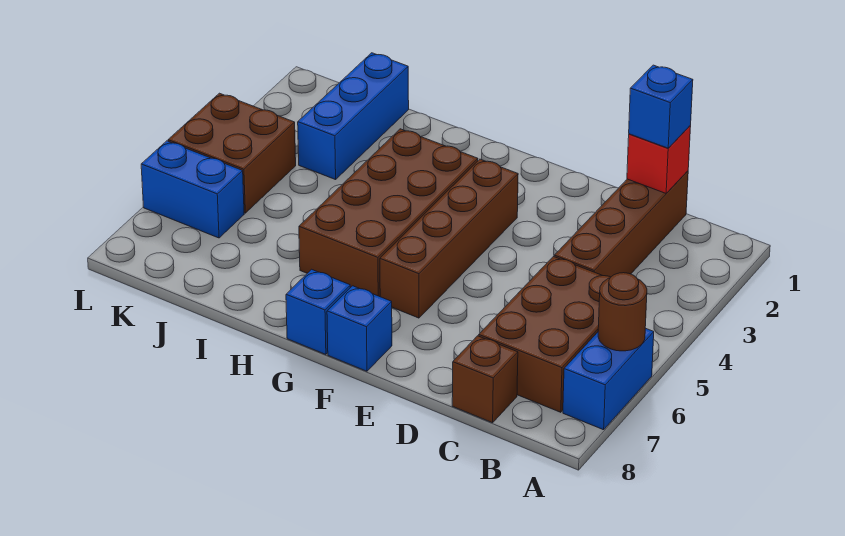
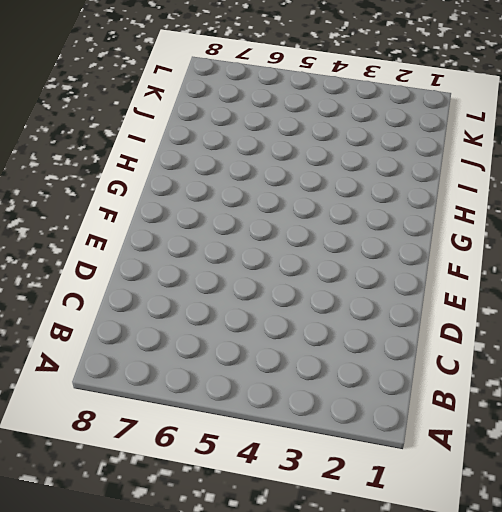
none -> blue 1x2 brick [563,328,654,430]
none -> brown 2x3 brick [479,257,611,412]
none -> brown 1x4 brick [554,171,688,277]

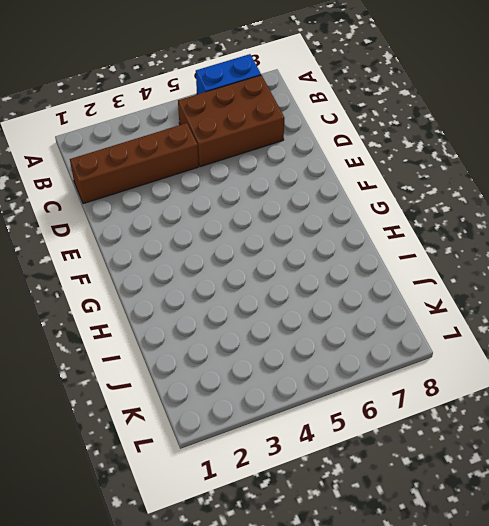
none -> brown 1x1 brick [452,336,518,423]
none -> brown 1x4 brick [380,159,518,318]
none -> blue 1x1 brick [327,286,392,371]

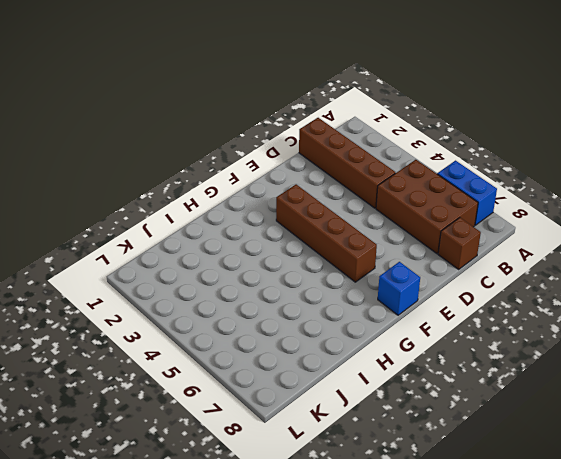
none -> brown 2x4 brick [299,129,478,297]
none -> blue 1x1 brick [286,269,351,354]
none -> blue 1x3 brick [298,53,409,180]

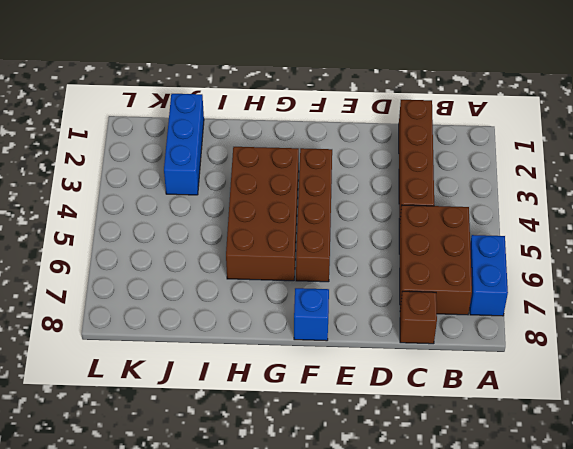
none -> blue 1x1 brick [286,269,351,354]
none -> brown 2x2 brick [168,93,296,213]
none -> blue 1x2 brick [141,141,244,238]

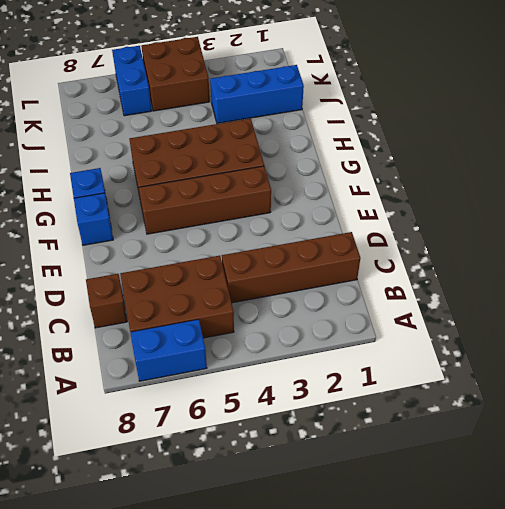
none -> brown 1x1 round brick [598,273,647,351]
none -> red 1x1 brick [627,126,691,193]
none -> blue 1x1 brick [629,65,693,148]

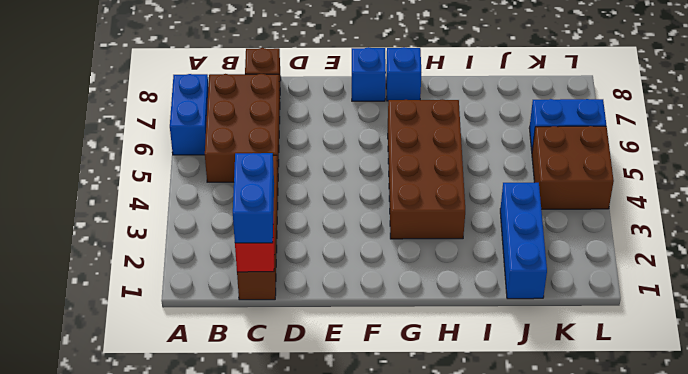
blue 1x2 brick [233,153,274,243] -> blue 1x1 brick [629,65,693,148]
none -> brown 1x4 brick [380,159,518,318]
none -> brown 1x1 round brick [598,273,647,351]

